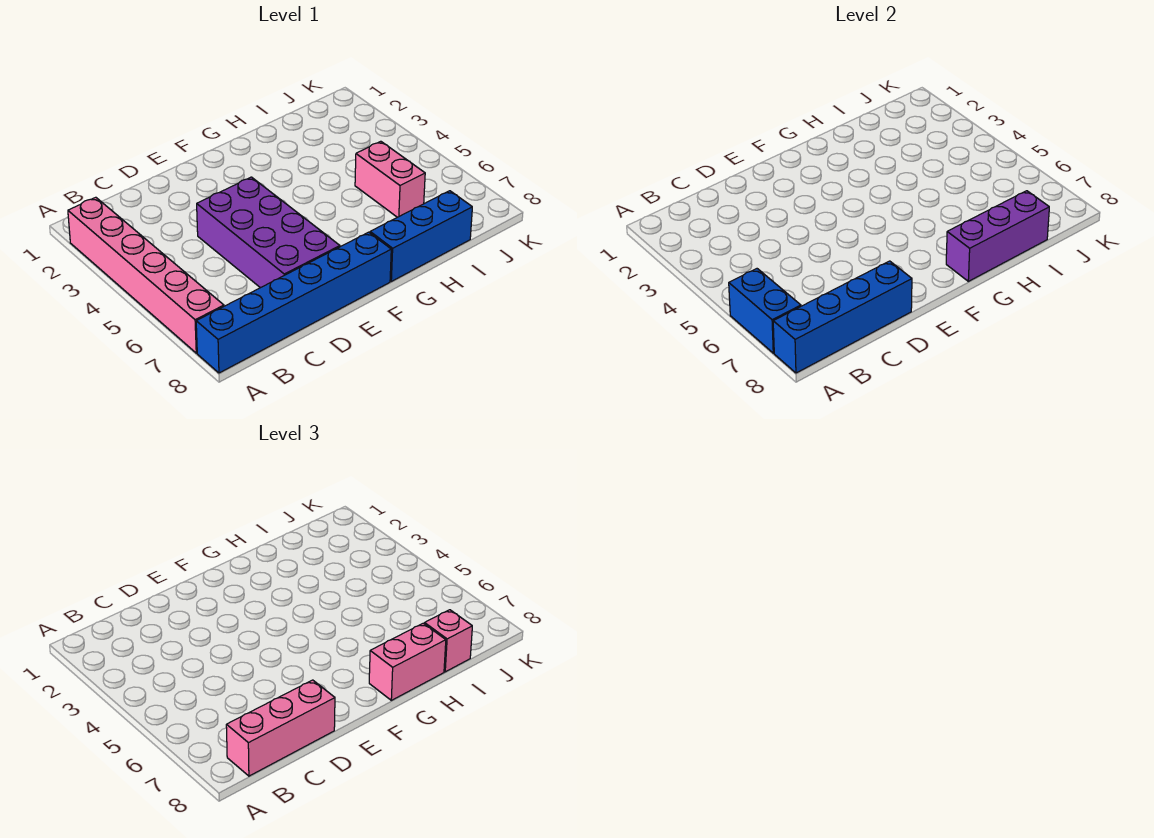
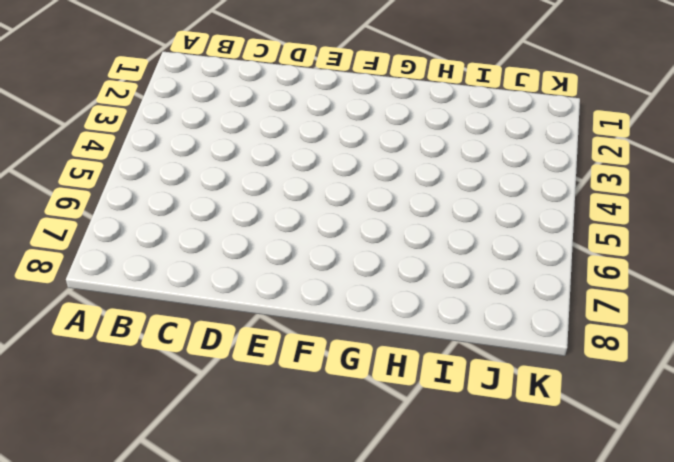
none -> pink 1x6 brick [68,197,224,353]
none -> blue 1x6 brick [196,232,391,373]

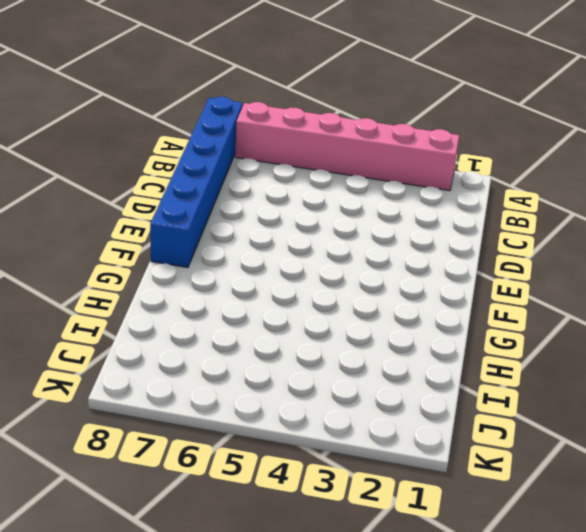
none -> purple 2x4 brick [197,177,340,288]
none -> blue 1x3 brick [370,191,472,281]

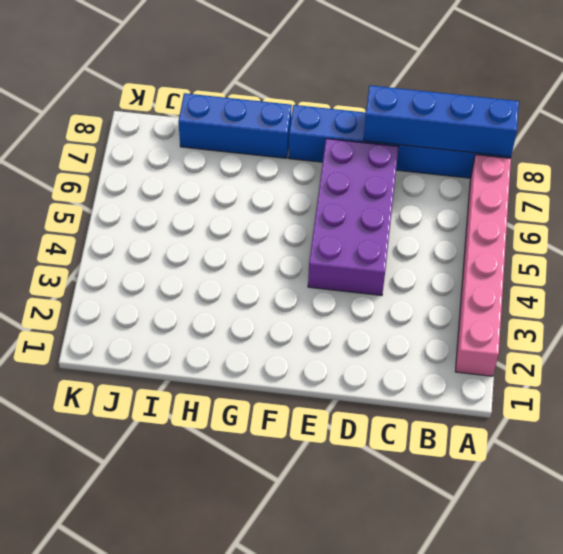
none -> pink 1x2 brick [355,141,425,217]
none -> blue 1x2 brick [729,269,801,353]

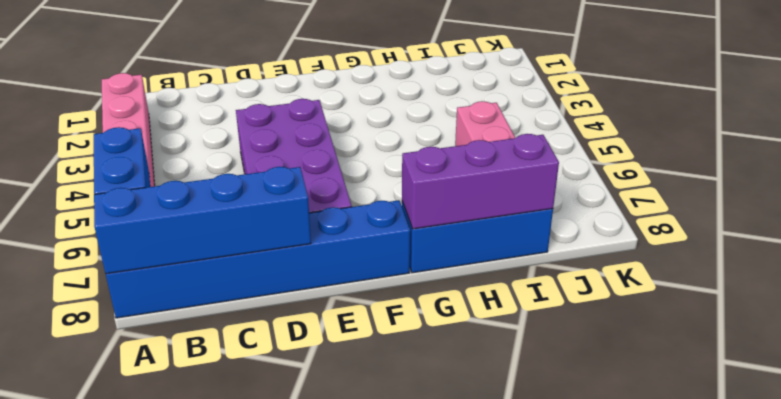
none -> pink 1x3 brick [226,680,335,776]
none -> pink 1x2 brick [369,623,446,700]

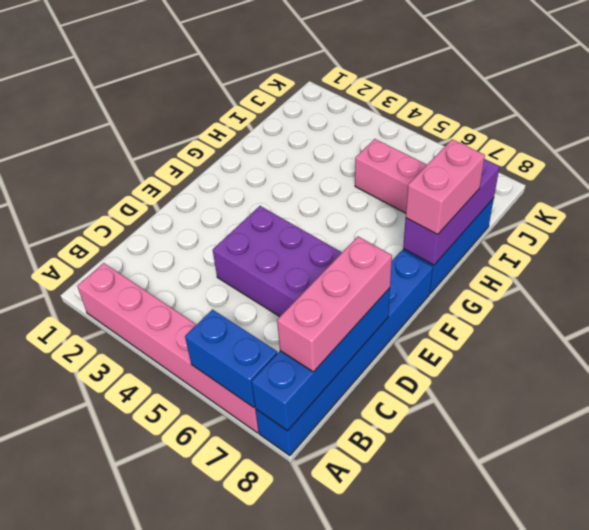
none -> pink 1x1 brick [424,610,472,672]

